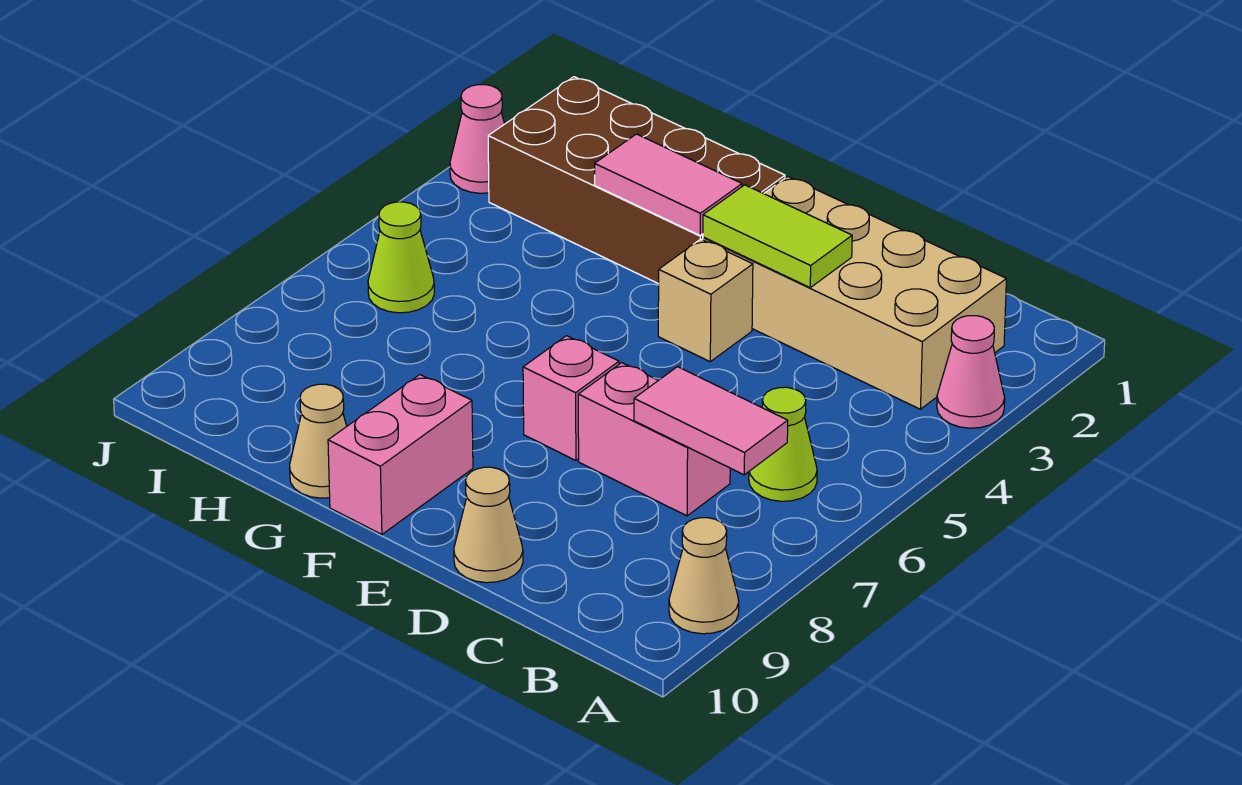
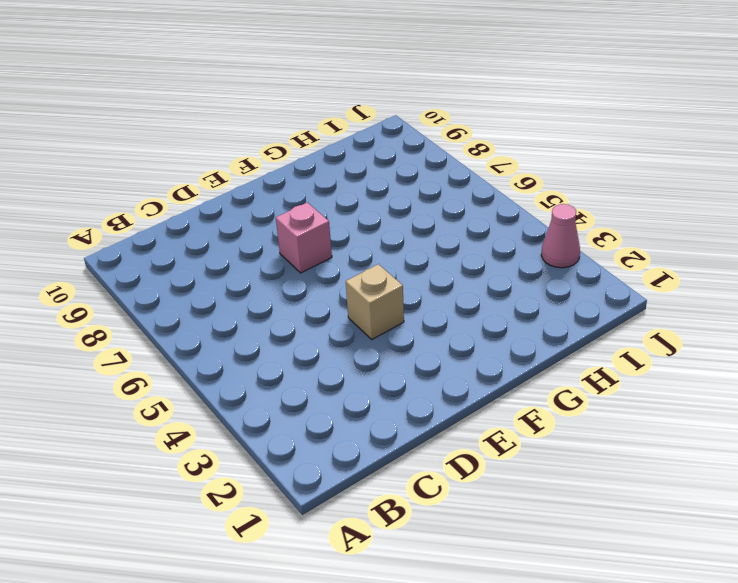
none -> pink 1x1 cone [937,316,1005,428]
none -> tan 1x1 cone [669,518,739,634]
none -> tan 2x4 brick [703,177,1006,409]

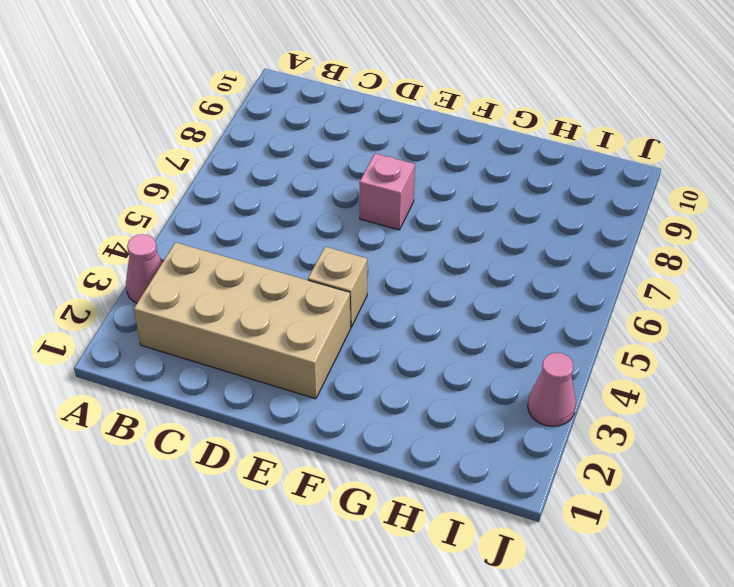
none -> tan 1x1 cone [669,518,739,634]
none -> lime 1x1 cone [749,387,817,501]
none -> pink 1x2 brick [578,363,730,516]

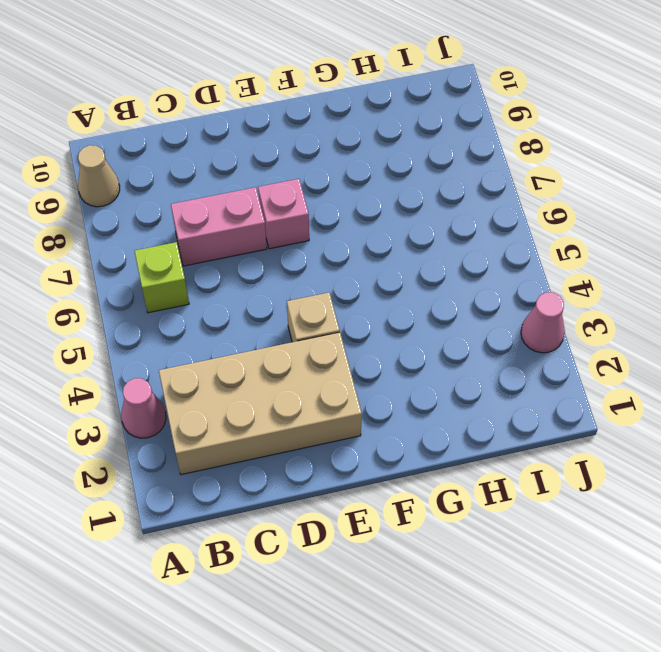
lime 1x1 brick [135,242,189,313] -> lime 1x1 cone [749,387,817,501]
none -> tan 1x1 cone [454,467,523,583]
none -> brown 2x4 brick [488,77,785,284]
none -> pink 1x2 brick [328,375,473,534]

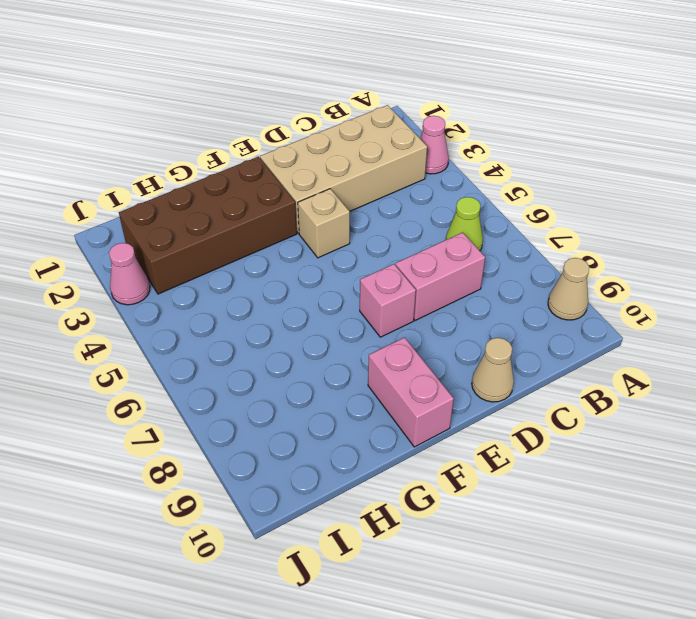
none -> tan 1x1 cone [290,384,347,498]
none -> lime 1x1 cone [368,202,434,313]
none -> pink 1x2 tile [634,367,788,475]

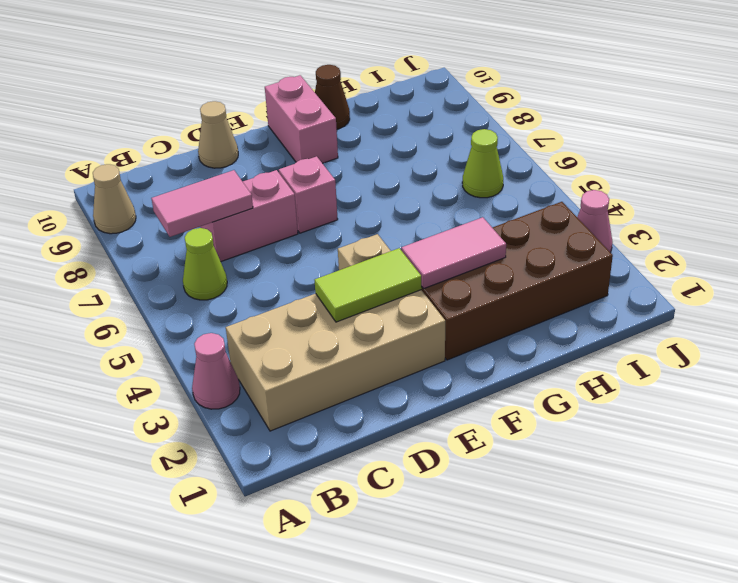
brown 1x1 cone [315,65,350,129] -> tan 1x1 cone [290,384,347,498]

